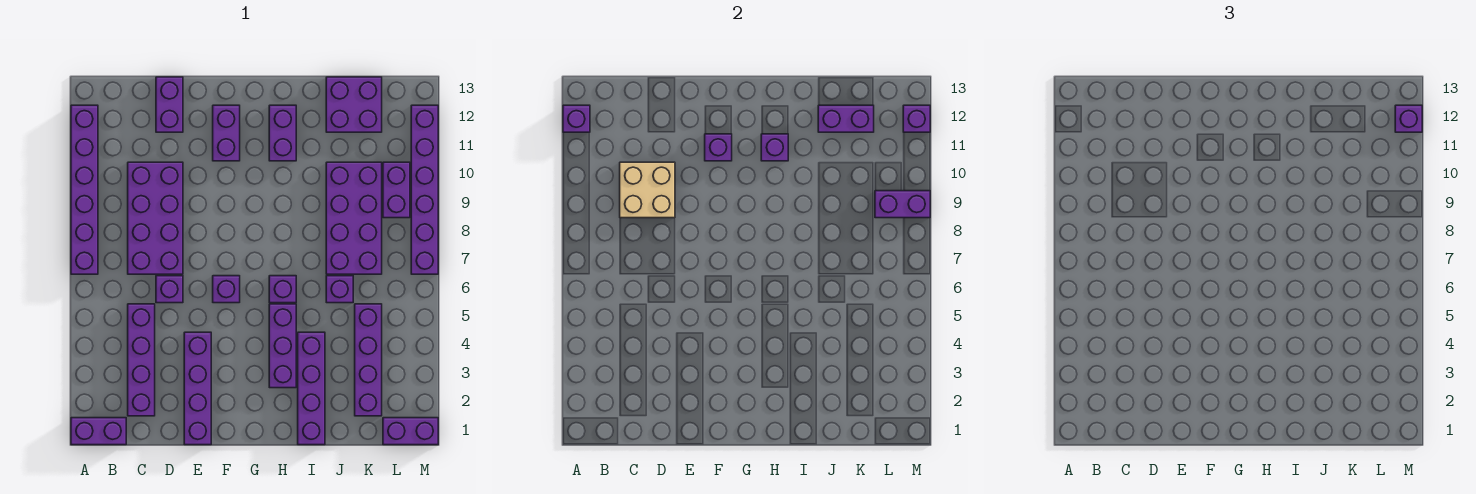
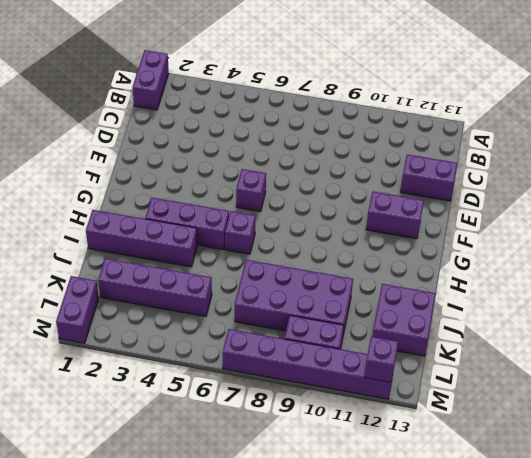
none -> purple 1x6 brick [71,105,98,274]
none -> purple 1x4 brick [128,304,155,416]
none -> purple 2x4 brick [128,162,183,274]

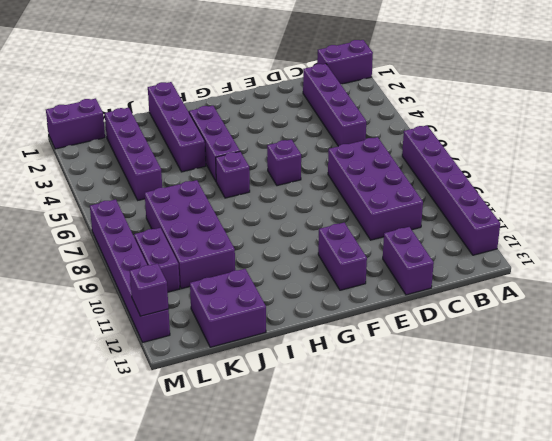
none -> purple 1x1 brick [156,276,183,303]
none -> purple 1x4 brick [184,332,211,445]
none -> purple 1x2 brick [269,105,296,161]

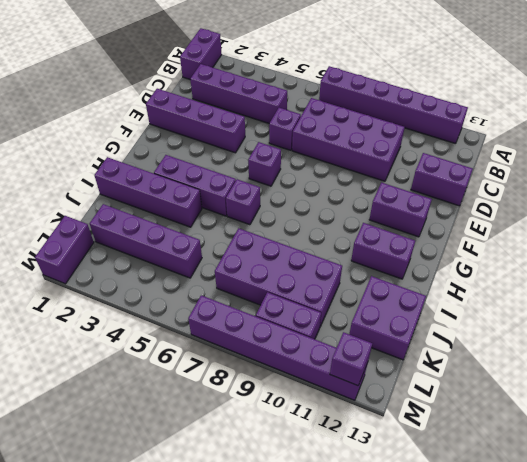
none -> purple 1x1 brick [326,276,353,303]
none -> purple 1x1 brick [563,105,590,132]
none -> tan 2x2 brick [620,162,675,218]

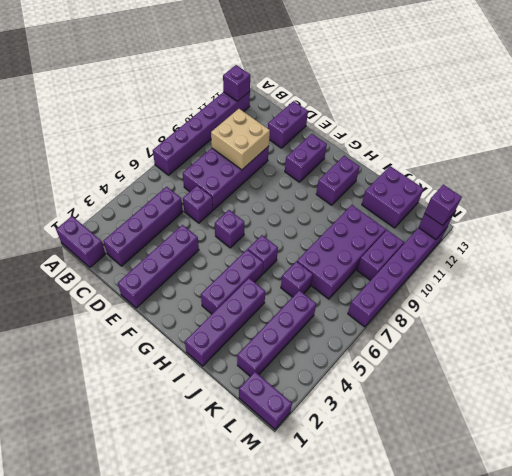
none -> purple 1x1 brick [705,134,732,161]
none -> purple 1x1 brick [761,134,788,161]
none -> purple 1x2 brick [818,105,874,132]

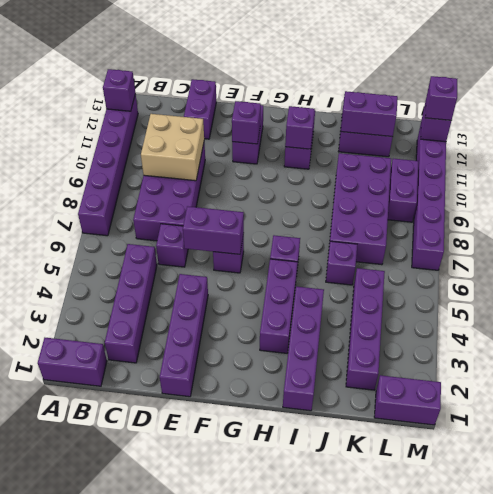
purple 1x2 brick [183,206,244,254] -> purple 1x2 brick moved to [875,191,930,218]

